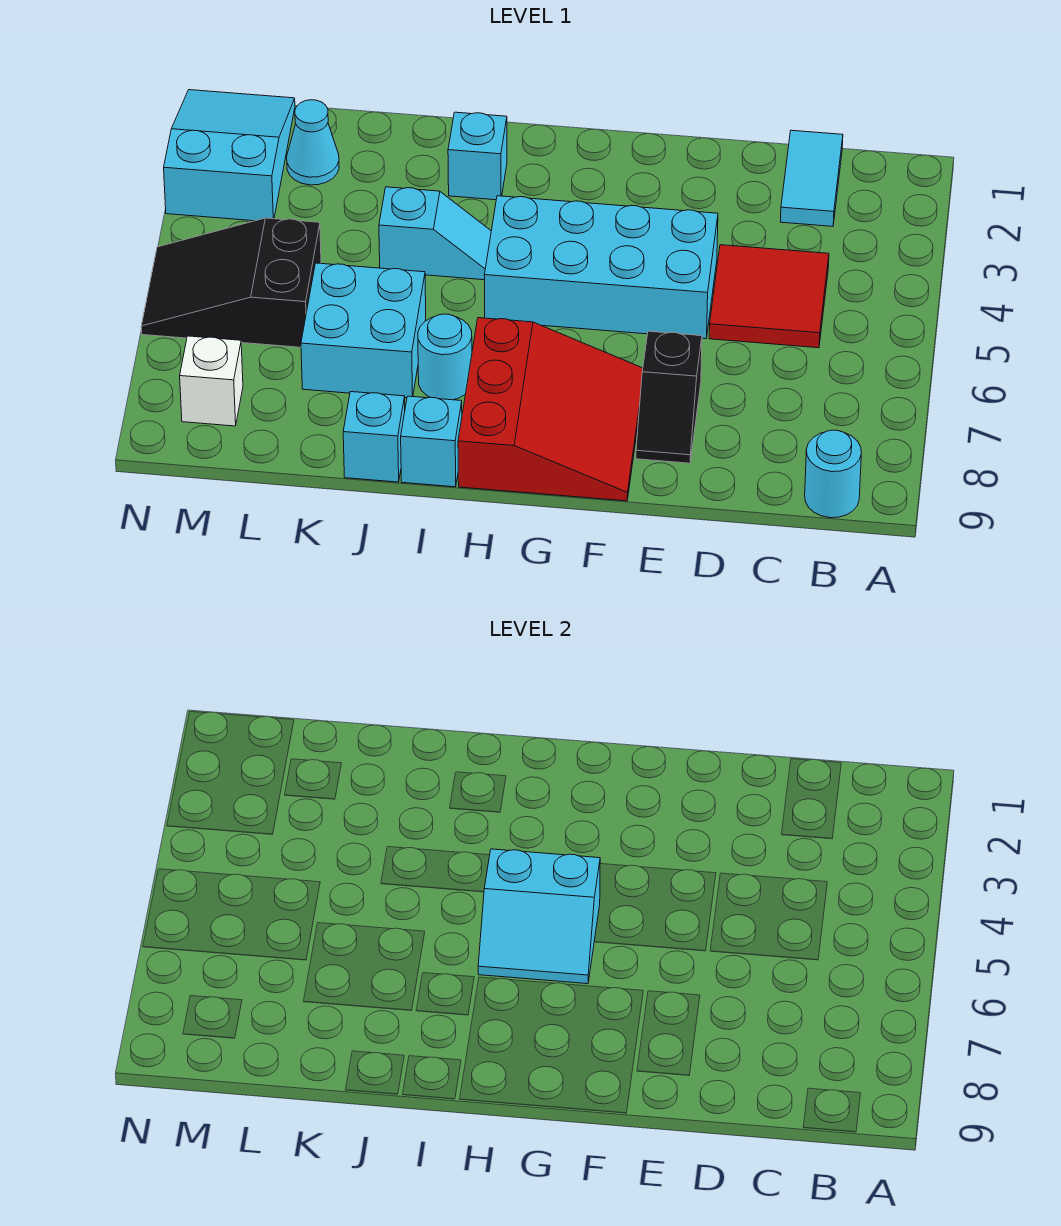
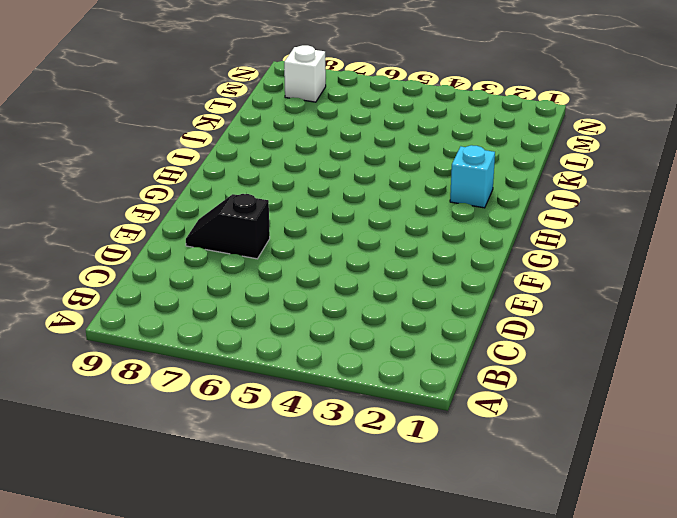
none -> cyan 1x1 round brick [805,430,861,518]
none -> cyan 1x2 tile [781,130,843,226]
none -> red 2x2 tile [709,245,829,348]

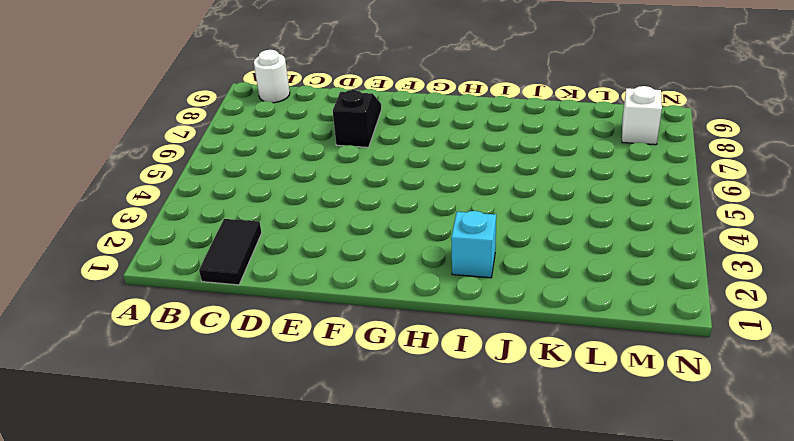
white 1x1 round brick [254,50,290,103] -> cyan 1x1 round brick [805,430,861,518]
black 1x2 tile [199,219,262,285] -> cyan 1x2 tile [781,130,843,226]
none -> red 2x2 tile [709,245,829,348]
none -> cyan 2x4 brick [484,196,718,339]
none -> red 3x3 slope [458,318,643,501]

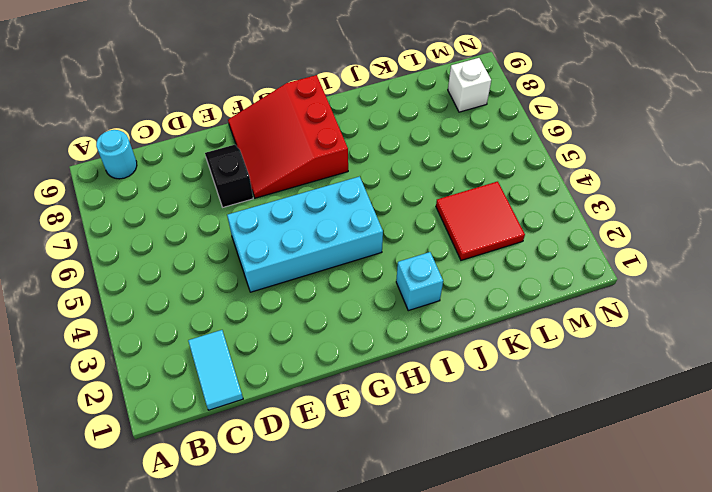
red 2x2 tile [436,181,525,260] -> red 2x2 tile moved to [709,245,829,348]
none -> cyan 1x2 slope [379,187,491,280]
none -> cyan 1x1 round brick [418,314,472,400]
none -> cyan 1x1 brick [401,396,462,487]

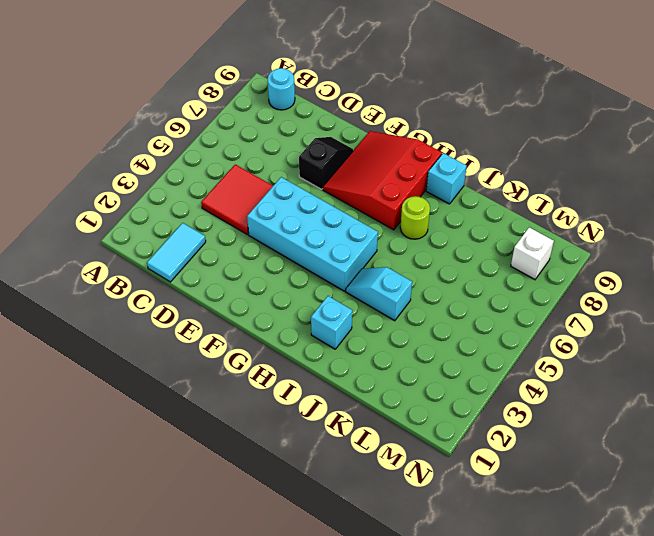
lime 1x1 round brick [400,196,430,239] -> cyan 1x1 round brick [418,314,472,400]
none -> cyan 2x2 brick [301,263,426,398]
none -> cyan 1x1 brick [343,392,405,482]
none -> cyan 1x1 cone [287,100,339,185]

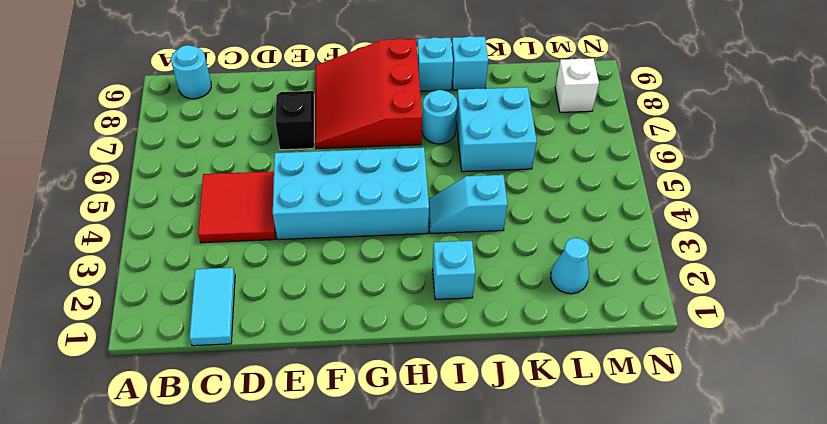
none -> black 2x3 slope [141,218,321,347]
none -> cyan 2x3 slope [164,90,295,221]
none -> cyan 2x2 slope [478,849,600,984]

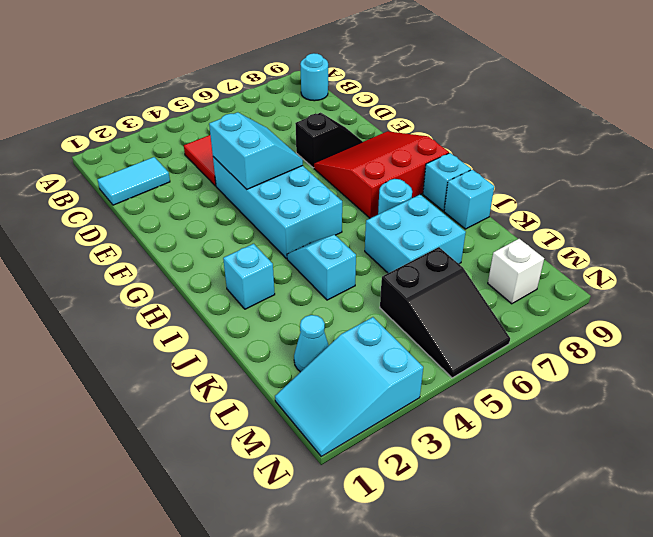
cyan 2x2 slope [209,112,303,189] -> cyan 2x2 slope moved to [478,849,600,984]

